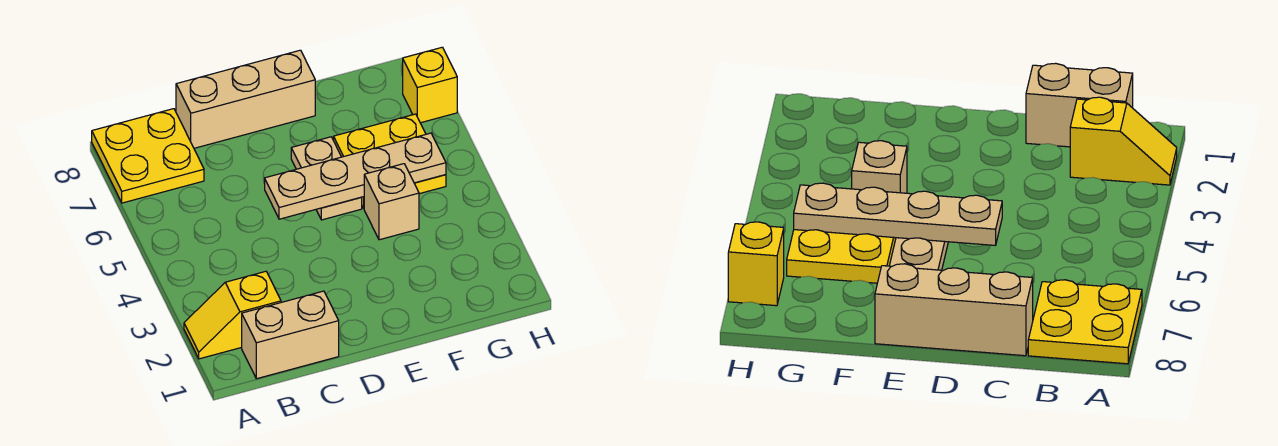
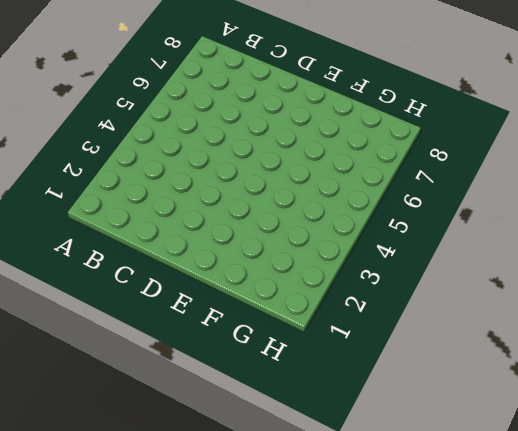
none -> yellow 1x2 slope [184,271,281,359]
none -> yellow 2x2 plate [92,109,204,203]

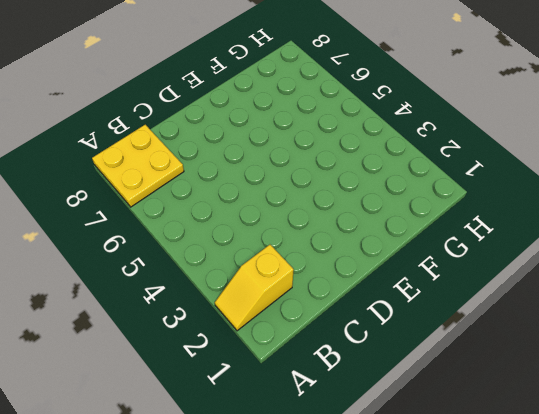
none -> tan 1x2 brick [242,291,339,379]
none -> tan 1x3 brick [176,50,315,148]

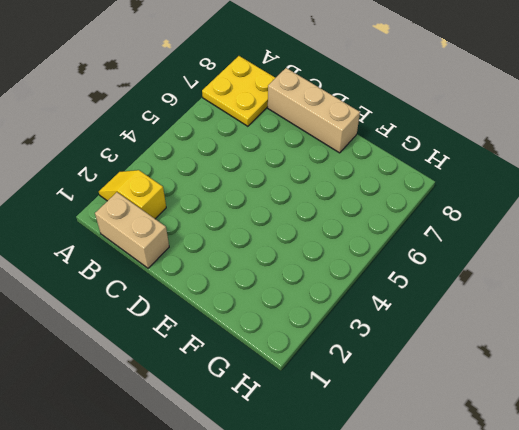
none -> tan 1x2 plate [291,137,362,220]
none -> tan 1x1 brick [364,164,419,240]

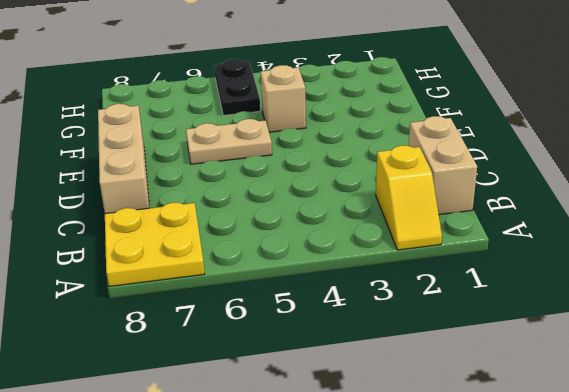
black 1x2 plate [214,59,260,115] -> yellow 2x2 plate [334,114,446,208]
none -> yellow 1x1 brick [403,47,457,123]
none -> tan 1x4 plate [265,133,446,219]

